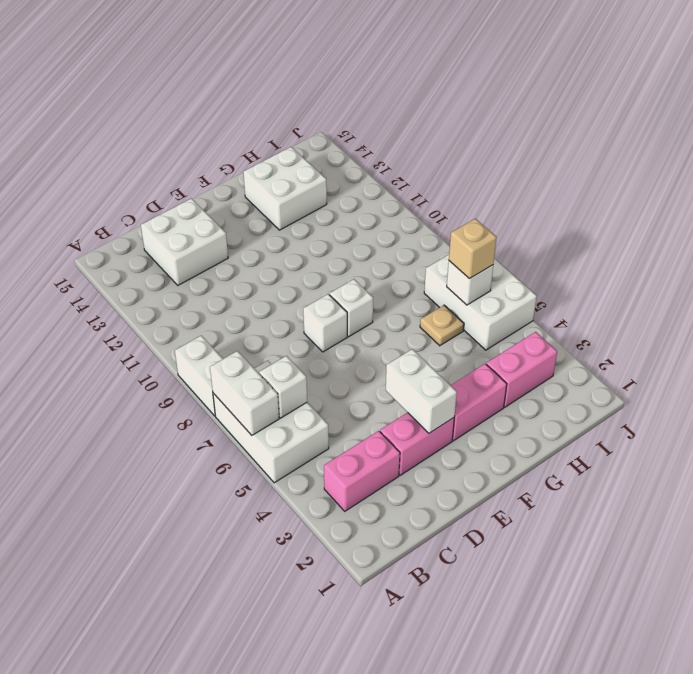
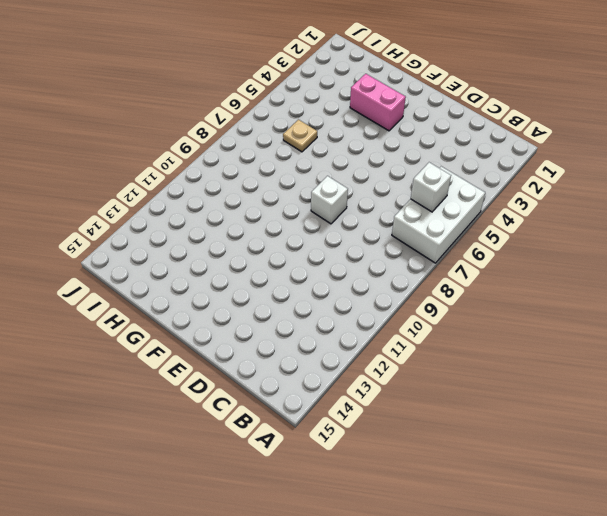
none -> white 1x2 brick [175,335,223,416]
none -> pink 1x2 brick [324,431,400,511]
none -> white 2x2 brick [141,199,228,285]

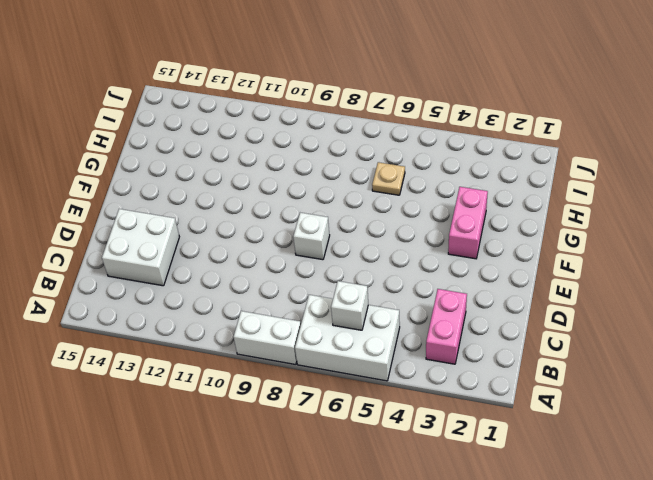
none -> pink 1x2 brick [380,413,454,475]
none -> white 1x1 brick [329,279,373,337]
none -> white 2x2 brick [243,147,327,230]

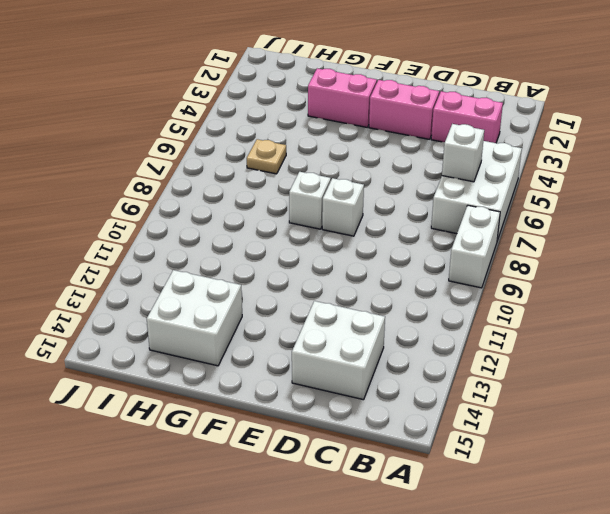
none -> pink 1x2 brick [486,332,557,407]
none -> white 2x3 brick [424,255,537,350]
none -> white 1x2 brick [210,351,279,435]

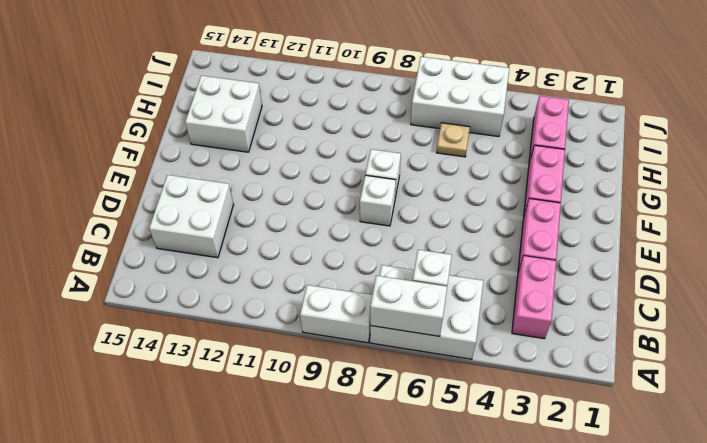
none -> white 1x2 brick [386,349,457,433]
none -> white 1x1 brick [447,261,493,305]
none -> tan 1x1 brick [449,219,497,279]

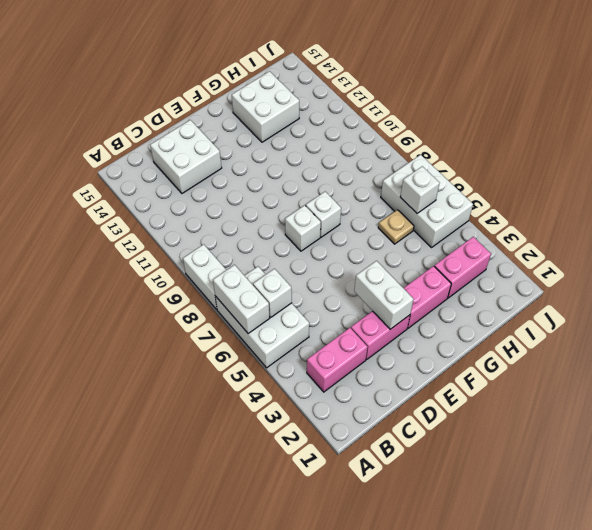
none -> tan 1x1 brick [449,219,497,279]

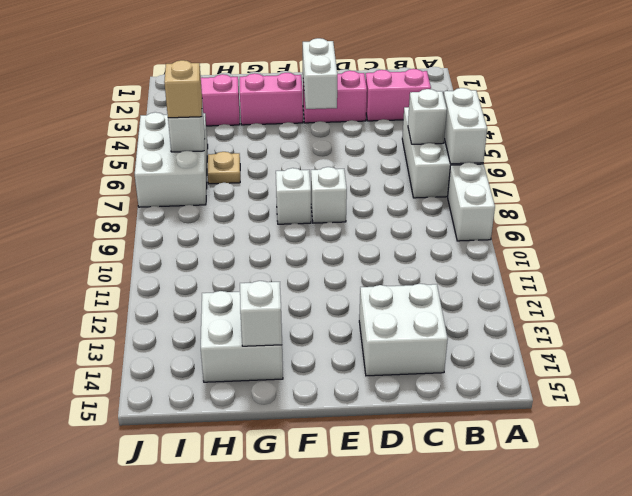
white 1x1 brick [240,281,282,346] -> none

